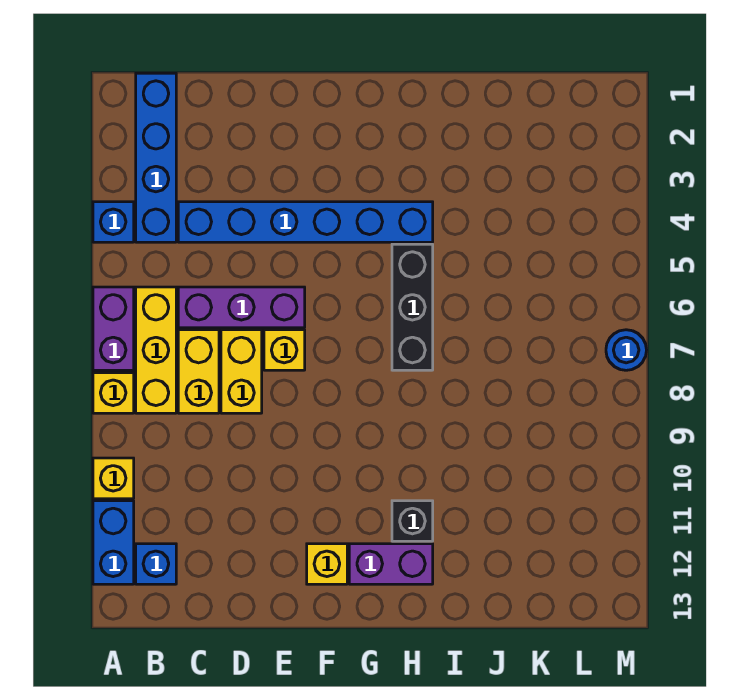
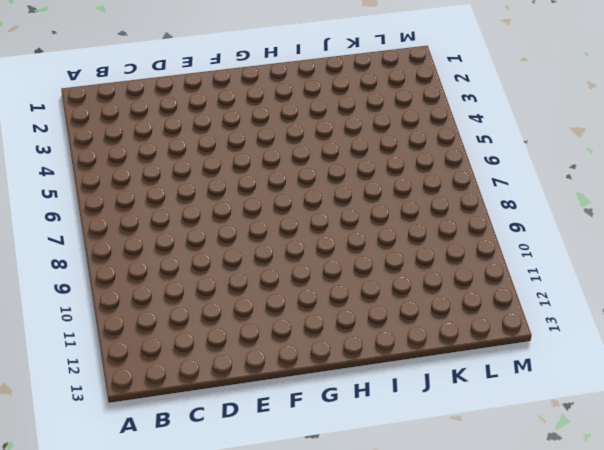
none -> blue 1x1 brick [93,202,134,242]
none -> purple 1x2 brick [93,287,134,370]
none -> yellow 1x1 brick [93,373,134,413]

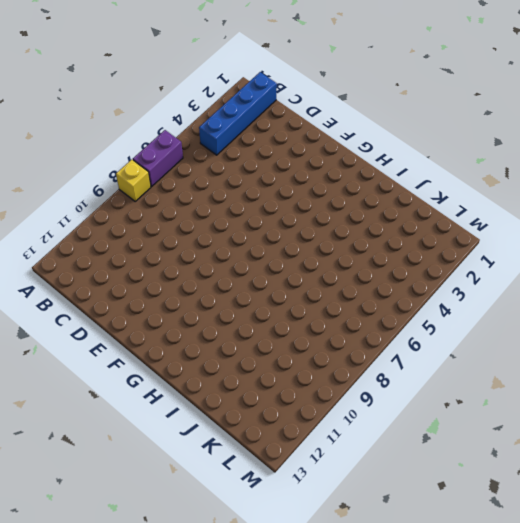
none -> blue 1x1 brick [93,202,134,242]
none -> yellow 1x1 brick [93,458,134,499]
none -> blue 1x2 brick [93,501,134,584]

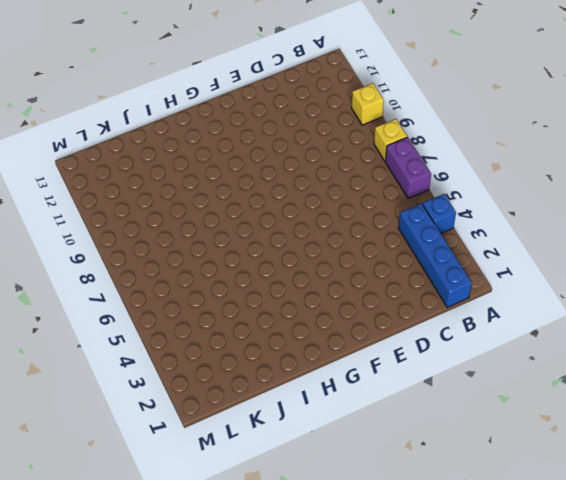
none -> blue 1x2 brick [93,501,134,584]
none -> yellow 1x3 brick [136,287,176,413]
none -> blue 1x1 brick [136,544,176,584]

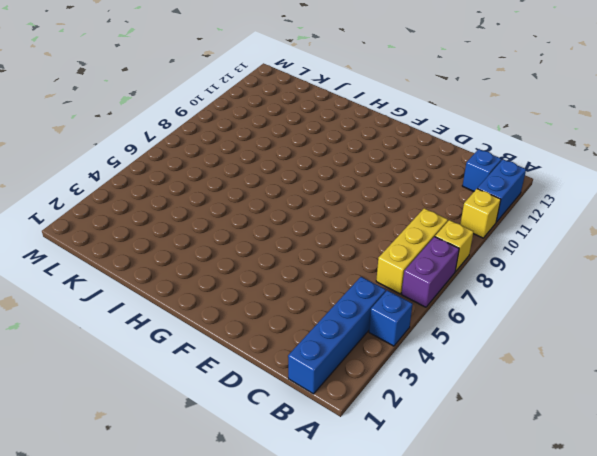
none -> blue 1x6 brick [178,202,433,242]
none -> purple 1x3 brick [178,287,305,328]
none -> yellow 1x2 brick [178,330,219,413]

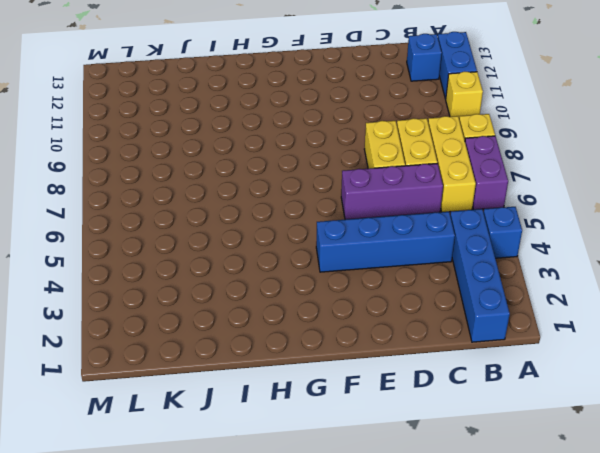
blue 1x4 brick [316,212,455,272] -> blue 1x6 brick [178,202,433,242]
none -> yellow 1x1 brick [264,330,305,370]
none -> yellow 1x1 brick [307,544,347,584]
none -> purple 1x2 brick [349,544,433,584]

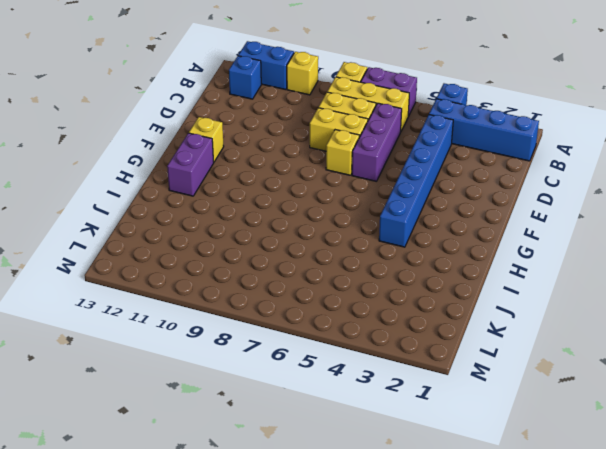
none -> black 1x3 brick [392,244,433,370]
none -> black 1x1 brick [392,501,433,541]
none -> blue 1x1 round brick [606,330,646,370]

